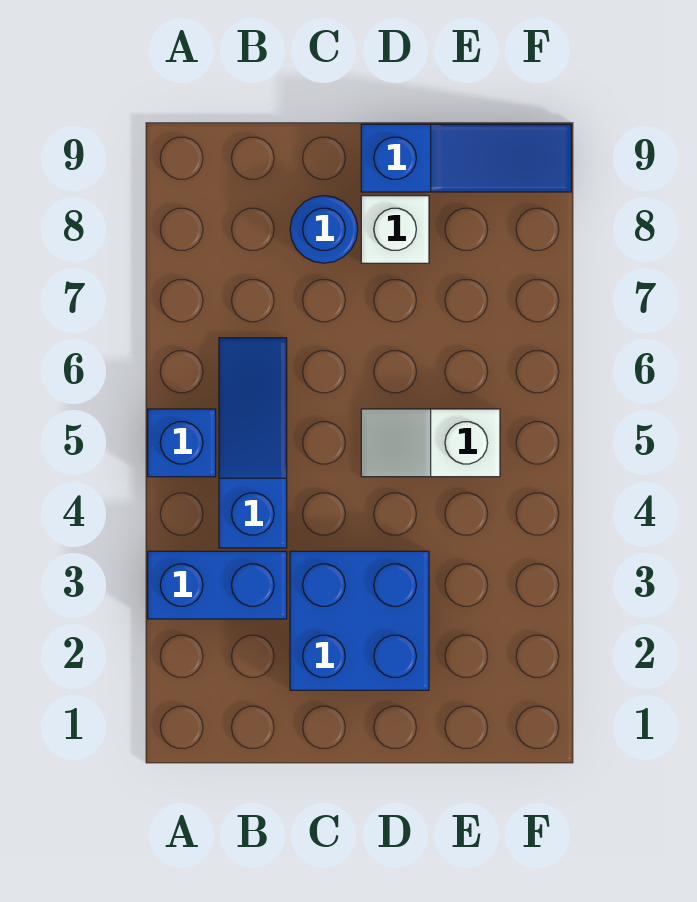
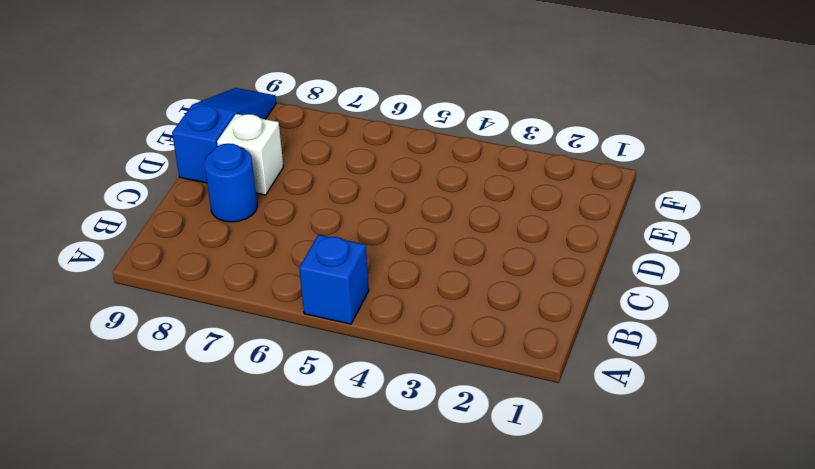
none -> blue 1x2 brick [148,551,287,619]
none -> blue 1x3 slope [219,338,287,548]

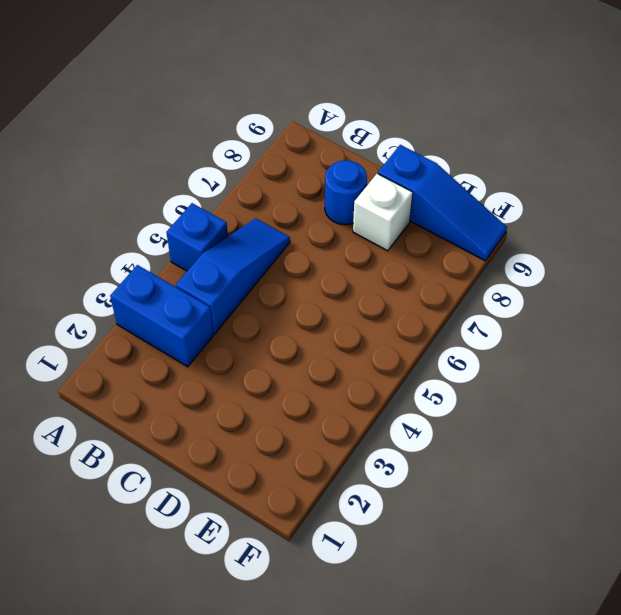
none -> blue 2x2 brick [290,551,429,690]
none -> white 1x2 slope [361,409,500,477]

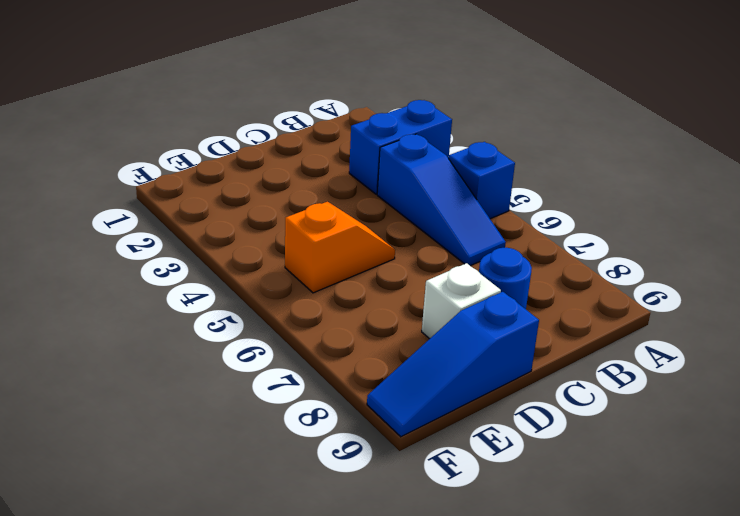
orange 1x2 slope [285,202,395,293] -> white 1x2 slope [361,409,500,477]
none -> blue 2x2 brick [290,551,429,690]

